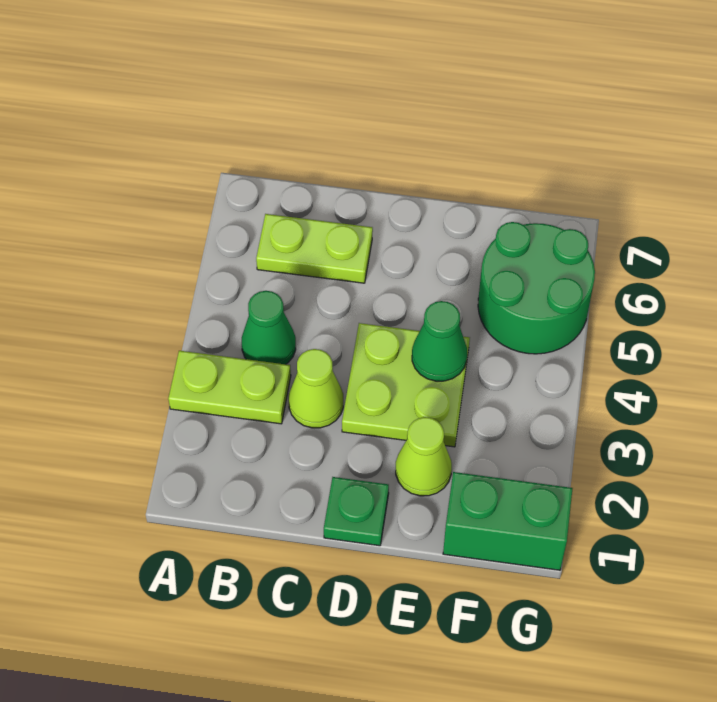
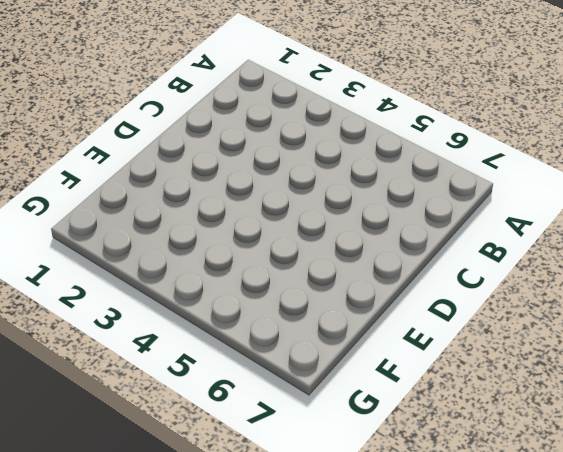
none -> lime 1x2 plate [168,351,291,424]
none -> green 1x1 cone [242,291,296,364]

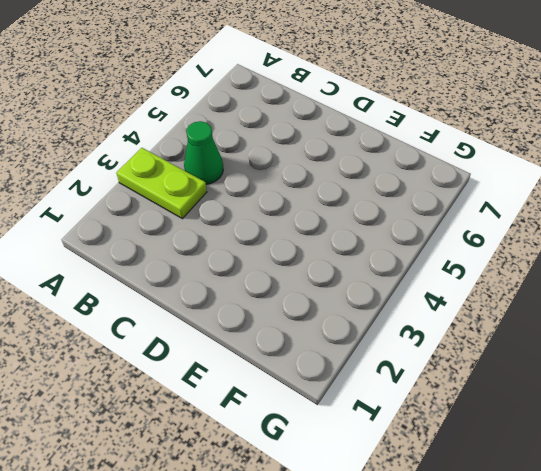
none -> lime 1x2 plate [256,214,373,283]
none -> lime 1x1 cone [289,349,343,428]

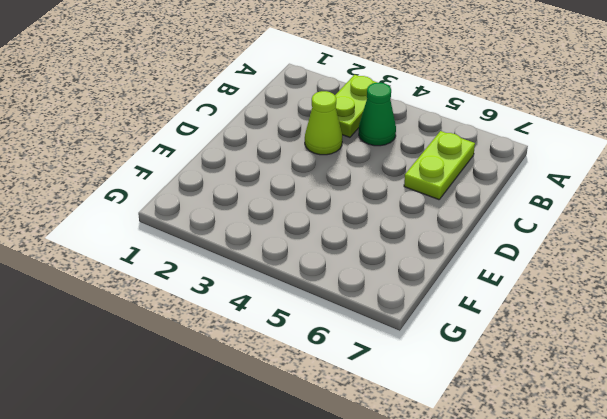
none -> green 1x1 plate [324,477,389,546]
none -> lime 2x2 plate [342,323,470,447]

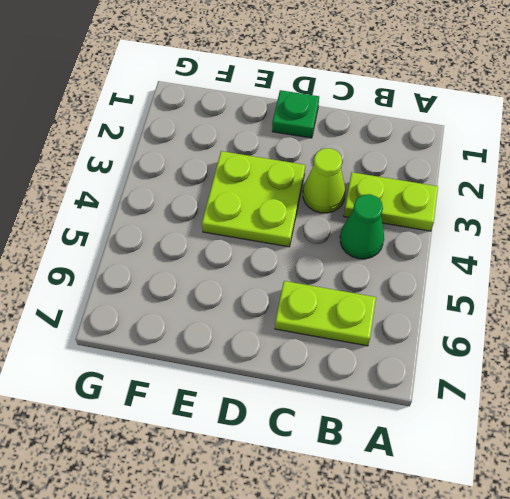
none -> lime 1x1 cone [396,417,452,496]
none -> green 1x2 brick [443,472,573,570]

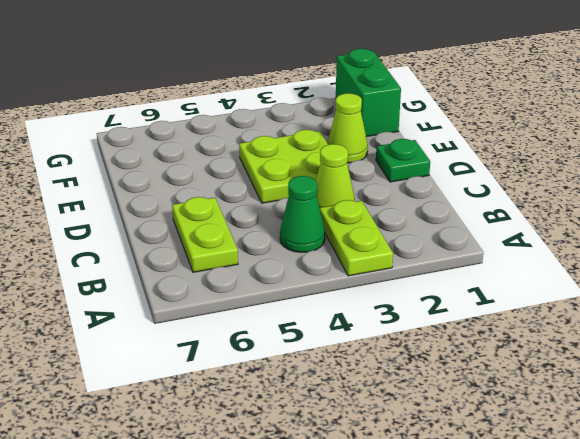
none -> green 2x2 round brick [478,222,595,354]
none -> green 1x1 cone [412,301,467,381]

